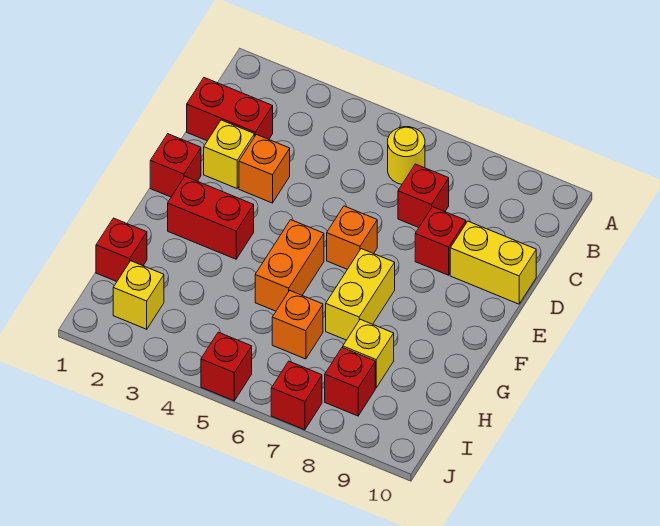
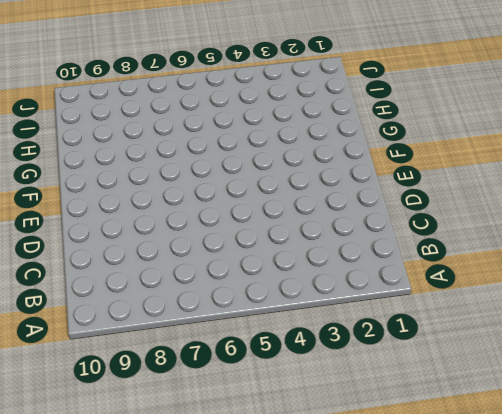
none -> yellow 1x1 round brick [388,127,425,184]
none -> red 1x2 brick [187,78,273,141]
none -> red 1x1 brick [398,164,449,228]

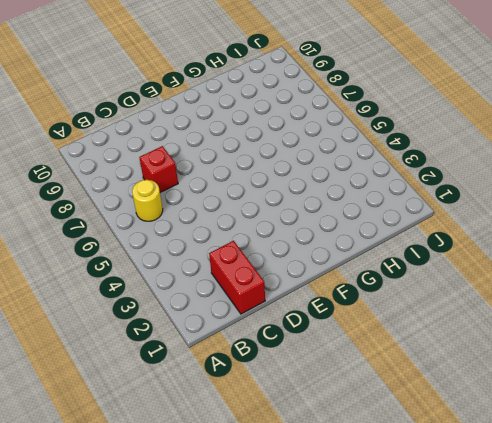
none -> yellow 1x1 brick [204,120,254,188]
none -> orange 1x1 brick [239,134,290,203]
none -> red 1x1 brick [415,207,466,275]

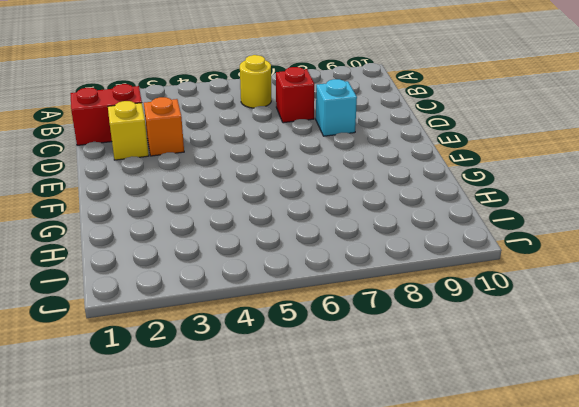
cyan 1x1 brick [316,79,357,136] -> red 1x1 brick [415,207,466,275]
none -> yellow 1x2 brick [450,221,536,304]
none -> red 1x1 brick [150,134,201,197]
none -> orange 1x1 brick [327,206,377,269]

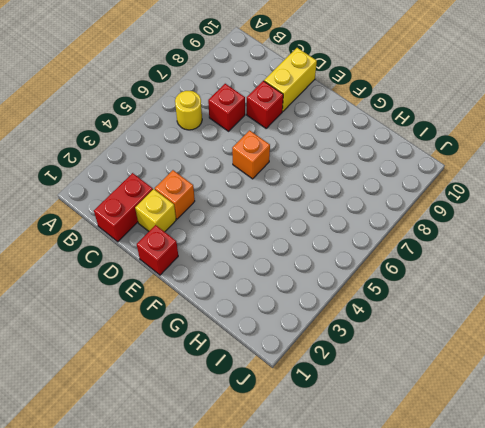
none -> red 1x2 brick [168,176,254,259]
none -> orange 1x2 brick [255,220,324,311]
none -> yellow 1x2 brick [326,249,395,340]

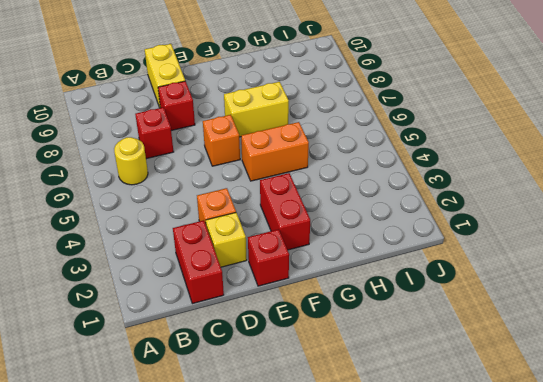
none -> red 1x1 brick [96,218,147,282]
none -> orange 1x1 brick [272,291,323,359]
none -> yellow 1x1 brick [343,319,394,388]

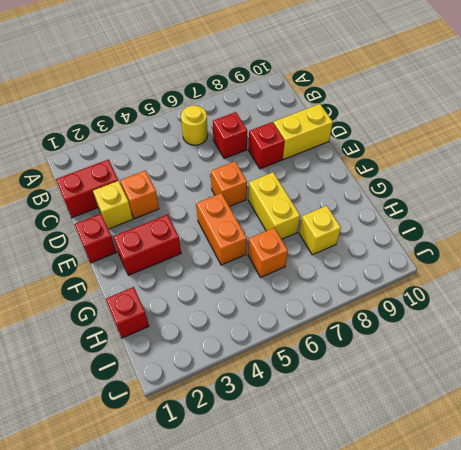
none -> yellow 1x1 brick [113,261,164,329]
none -> red 1x1 brick [325,347,375,416]
none -> red 1x1 brick [201,332,252,401]

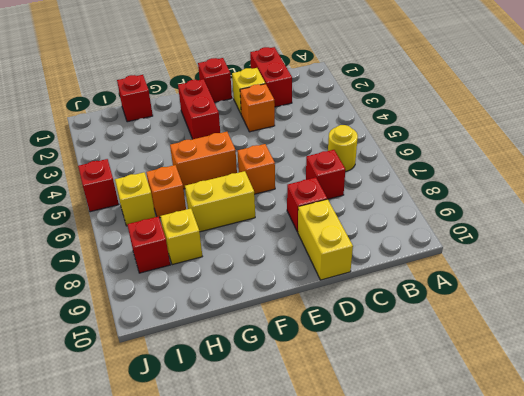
yellow 1x1 brick [115,172,155,226] -> yellow 1x1 brick moved to [113,261,164,329]
none -> red 1x1 brick [271,361,322,430]

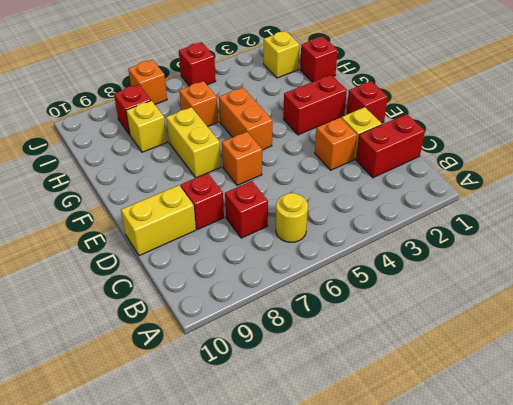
orange 1x1 brick [128,60,167,104] -> red 1x1 brick [271,361,322,430]

